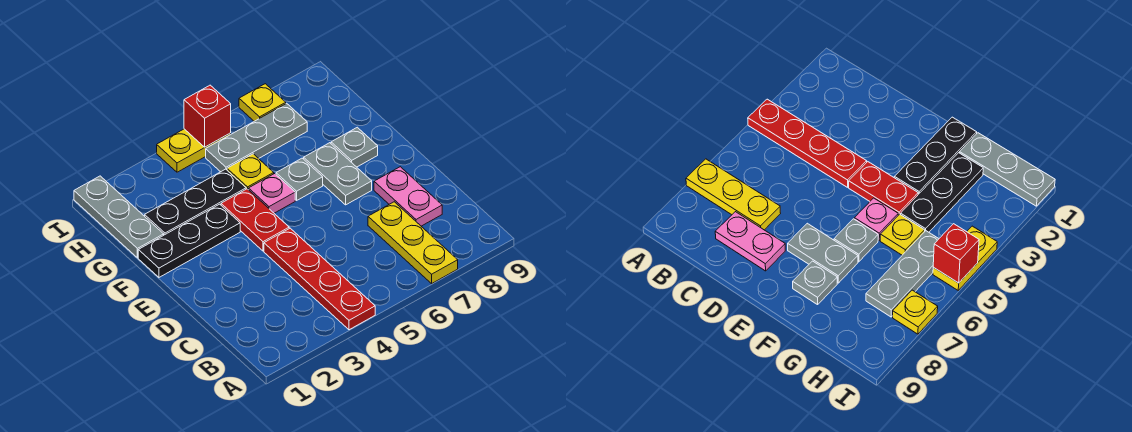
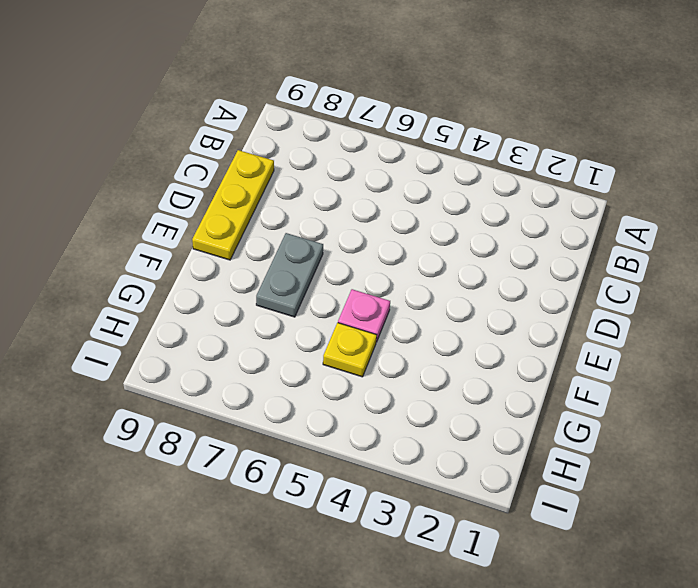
yellow 1x3 plate [192,150,274,260] -> yellow 1x3 plate moved to [368,202,458,284]
none -> red 1x4 plate [264,228,375,330]
none -> pink 1x2 plate [374,167,442,226]
none -> red 1x2 plate [221,189,289,251]

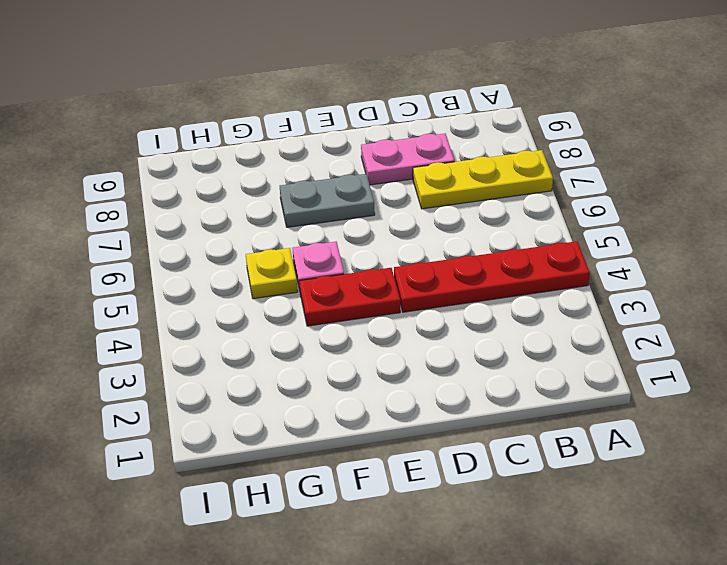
none -> black 1x3 plate [138,204,240,277]
none -> grey 1x1 plate [276,158,323,200]
none -> grey 1x1 plate [331,127,378,167]

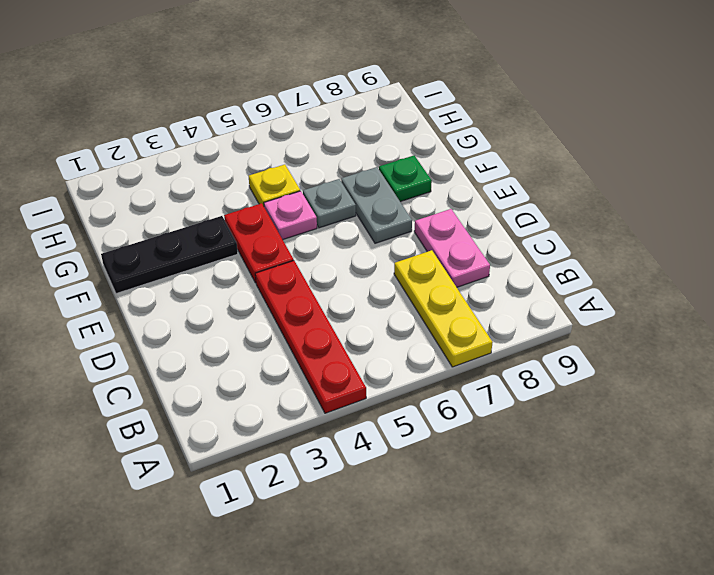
green 1x1 plate [379,156,432,202] -> grey 1x1 plate [331,127,378,167]
none -> grey 1x3 plate [74,176,164,258]
none -> black 1x3 plate [145,169,246,235]
none -> grey 1x3 plate [206,103,307,172]

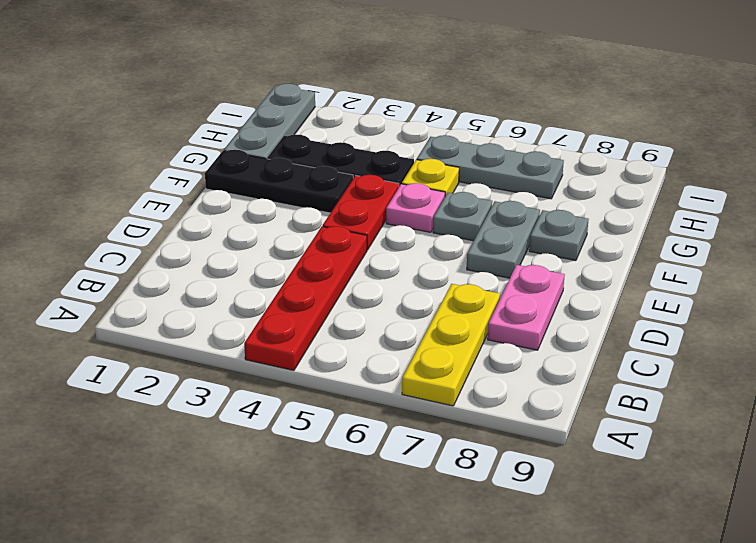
none -> yellow 1x2 plate [157,129,231,172]
none -> yellow 1x1 plate [239,84,286,121]
none -> red 1x1 brick [184,85,231,147]

